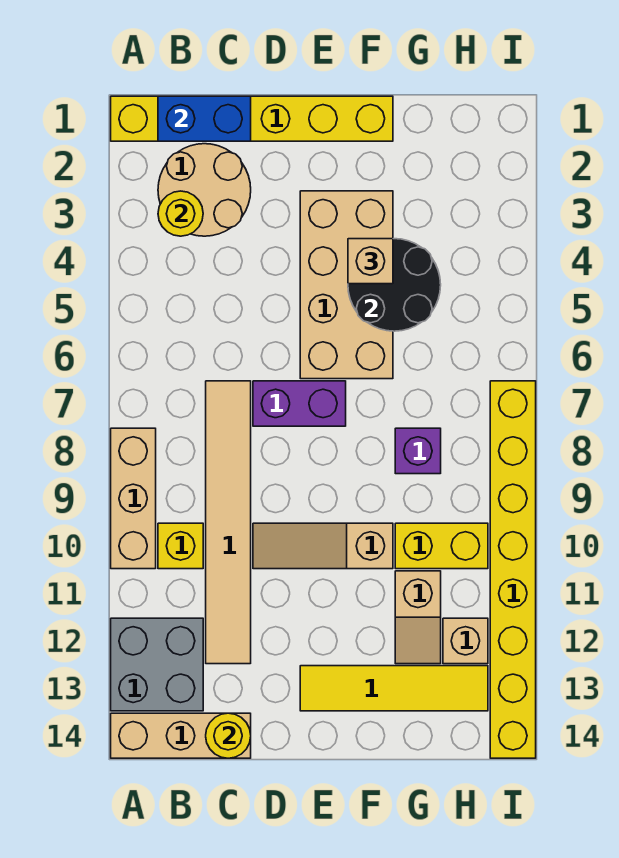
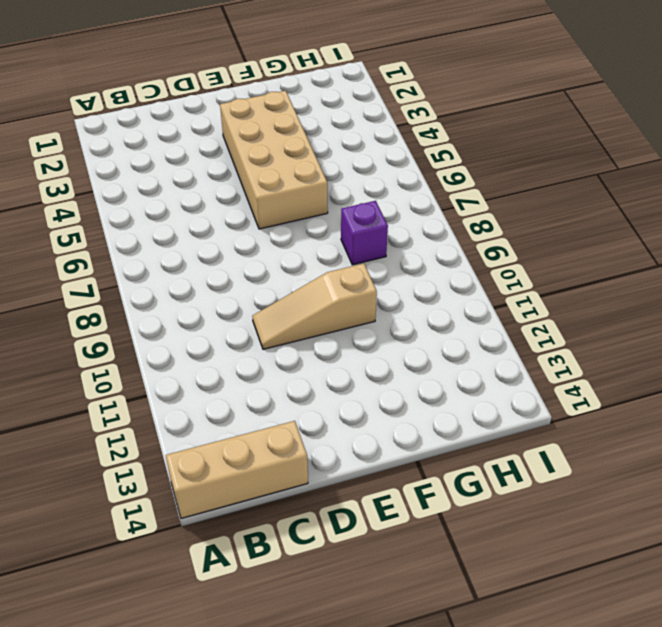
none -> yellow 1x6 brick [111,96,393,141]
none -> tan 1x3 brick [111,428,156,569]
none -> grey 2x2 brick [111,618,203,711]

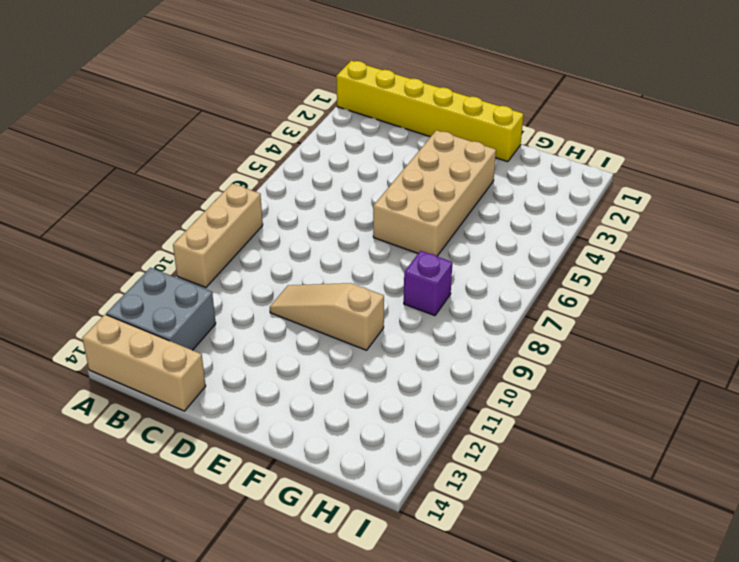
none -> tan 2x2 round brick [158,144,251,236]
none -> yellow 1x1 brick [158,523,203,569]
none -> tan 1x6 tile [206,381,251,664]

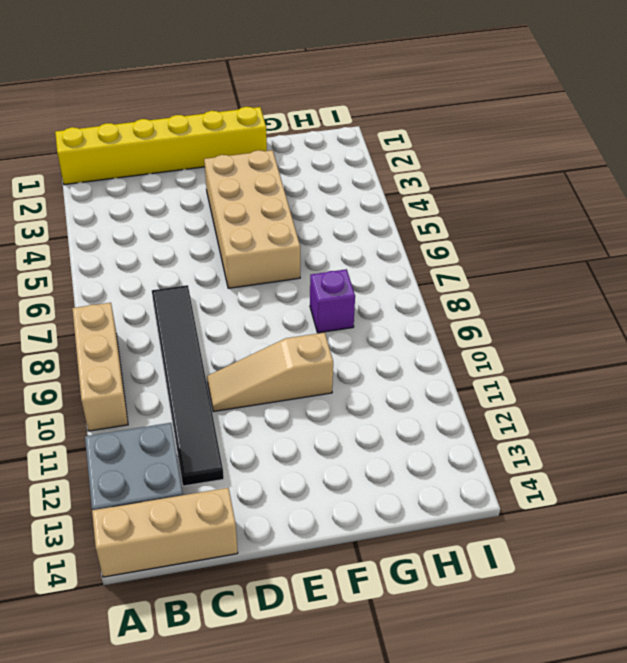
black 1x6 tile [152,285,224,486] -> tan 1x6 tile [206,381,251,664]
none -> tan 2x2 round brick [158,144,251,236]
none -> yellow 1x1 brick [158,523,203,569]
none -> purple 1x2 brick [253,381,346,426]

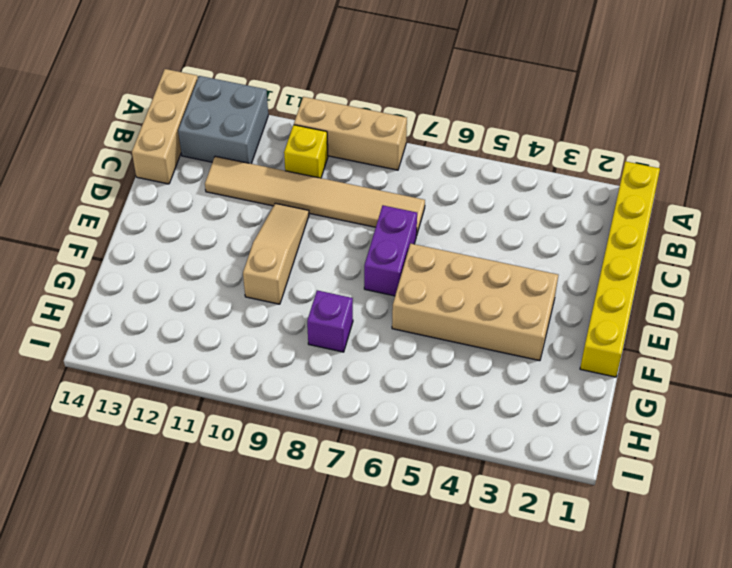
none -> tan 2x2 round brick [158,144,251,236]
none -> yellow 1x4 tile [300,666,488,711]
none -> yellow 1x2 brick [395,523,488,569]

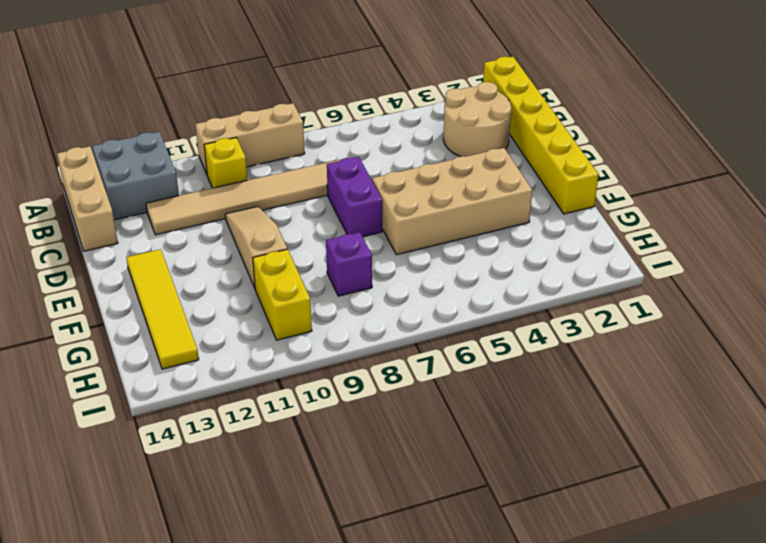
none -> tan 1x2 slope [395,571,441,664]
none -> tan 1x1 brick [443,618,488,664]
none -> yellow 1x8 brick [490,381,536,758]

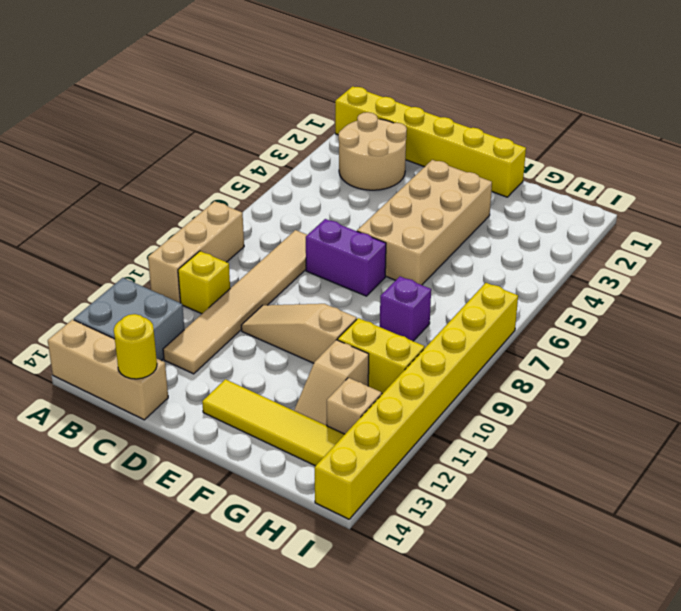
none -> blue 1x2 brick [158,96,251,141]
none -> yellow 1x1 round brick [158,191,203,236]
none -> black 2x2 round brick [348,239,441,331]

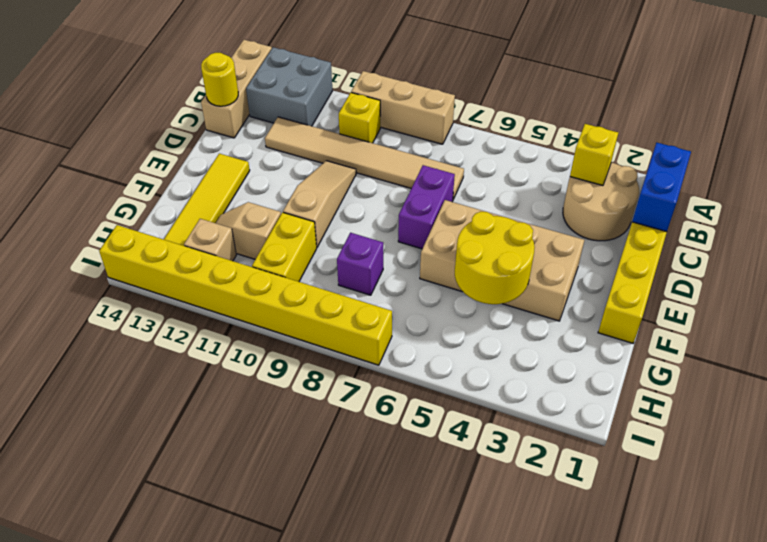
yellow 1x1 brick [570,124,618,185] -> yellow 1x1 round brick [158,191,203,236]
yellow 2x2 round brick [455,212,535,304] -> black 2x2 round brick [348,239,441,331]
none -> tan 1x1 brick [348,239,393,284]

